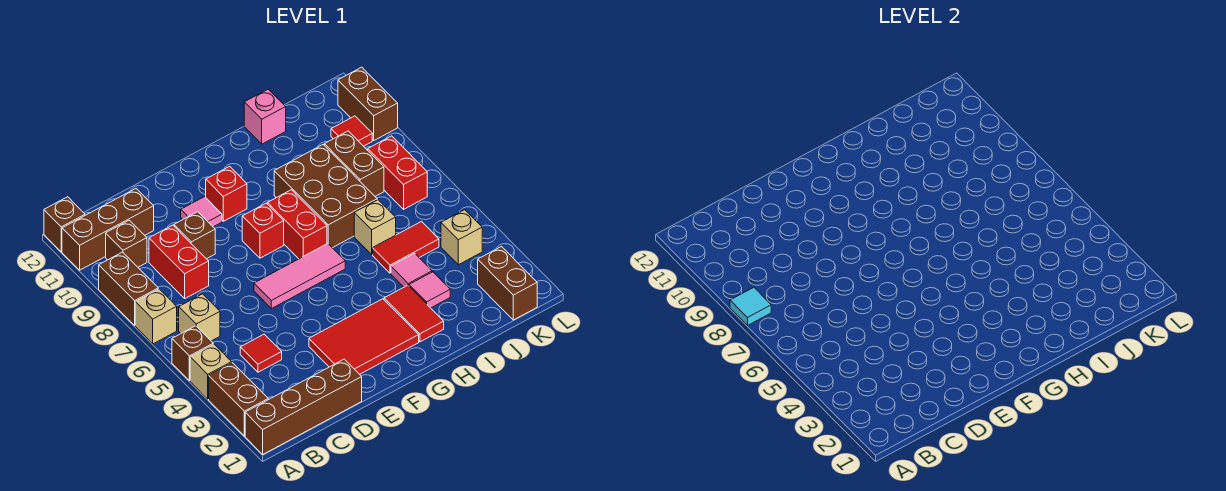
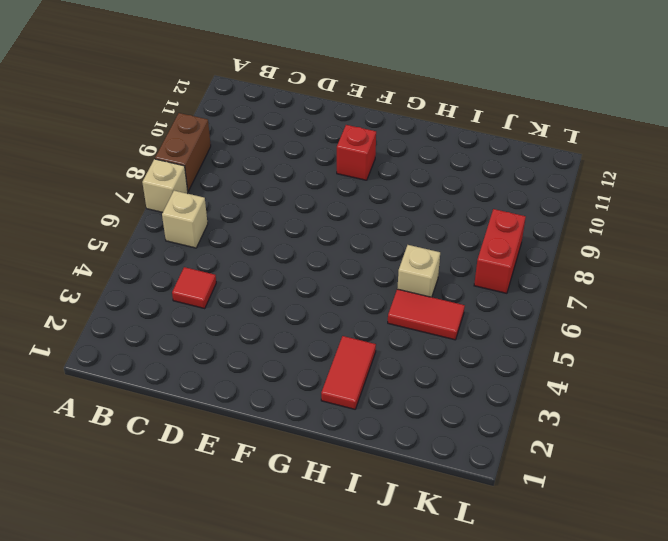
none -> brown 1x4 brick [245,359,362,454]
none -> brown 1x2 brick [209,363,268,436]
none -> tan 1x1 brick [190,344,232,399]
none -> brown 1x1 brick [172,326,213,381]

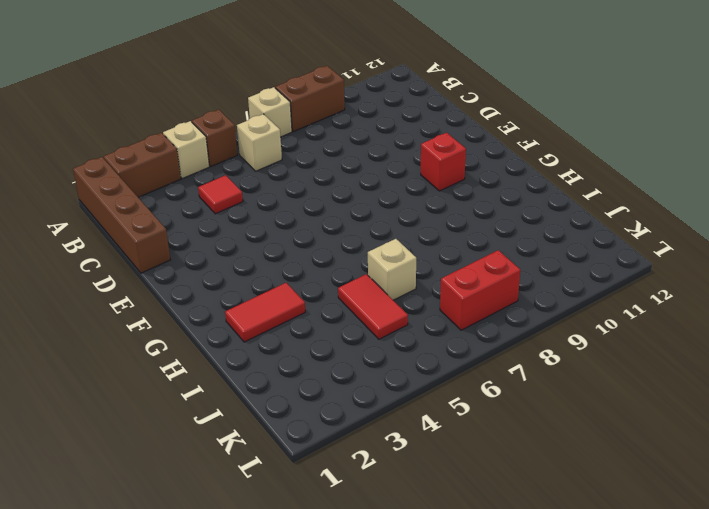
none -> brown 1x3 brick [62,189,154,270]
none -> brown 1x1 brick [44,197,85,252]
none -> brown 1x1 brick [106,220,147,267]
none -> red 1x2 brick [149,225,209,298]

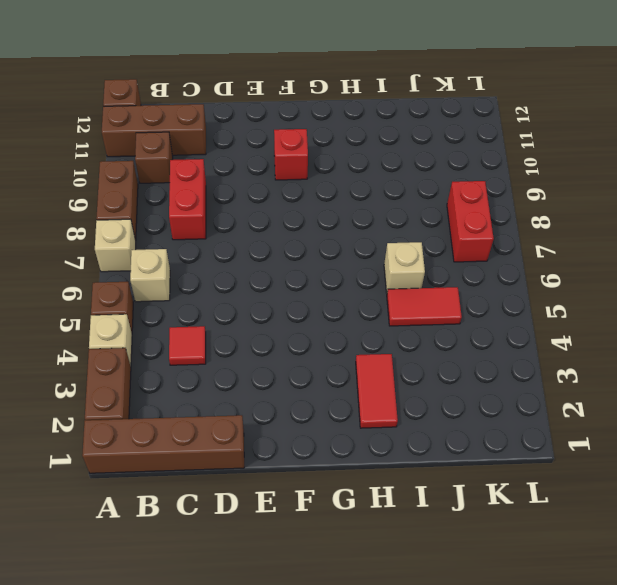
none -> brown 1x1 brick [174,212,215,259]
none -> red 2x3 tile [309,299,419,374]
none -> pink 1x3 tile [254,244,345,309]
none -> pink 1x1 tile [181,197,222,227]

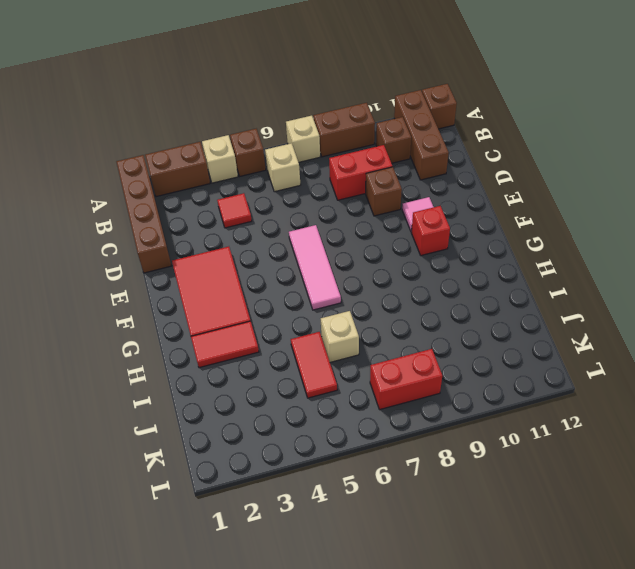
none -> red 1x1 brick [242,203,284,258]
none -> red 1x2 brick [267,190,327,259]
none -> brown 2x3 brick [274,145,377,248]
none -> pink 1x1 tile [409,272,450,308]

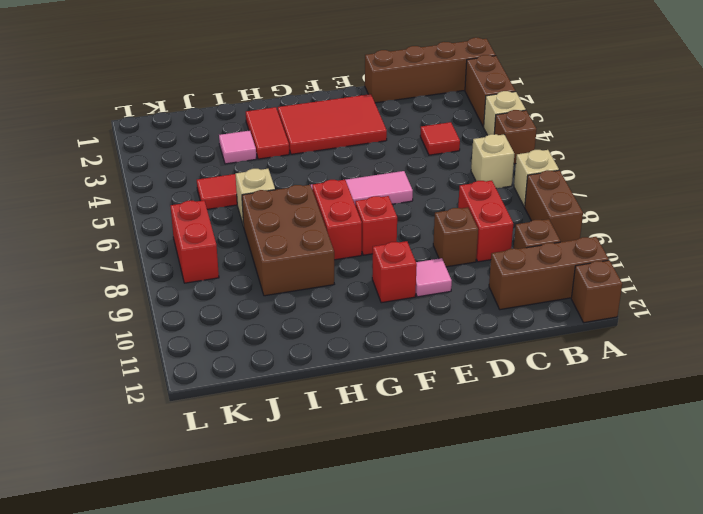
none -> pink 1x1 tile [391,253,432,287]
none -> pink 1x1 brick [244,89,286,144]
none -> brown 1x2 brick [324,131,384,196]
none -> brown 1x2 brick [478,247,537,320]

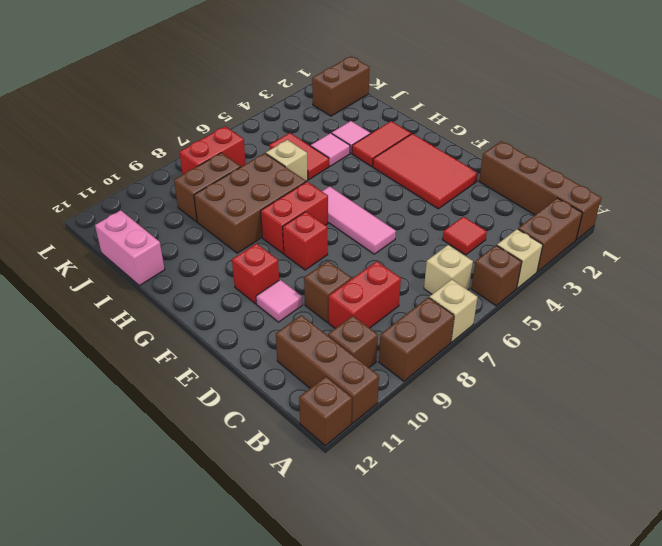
pink 1x2 brick [95,210,165,286] -> pink 1x1 brick [244,89,286,144]
none -> tan 1x1 brick [441,210,482,265]
none -> red 1x1 tile [331,116,372,146]
none -> brown 1x2 brick [338,67,398,140]
none -> cyan 1x1 tile [730,287,771,325]

